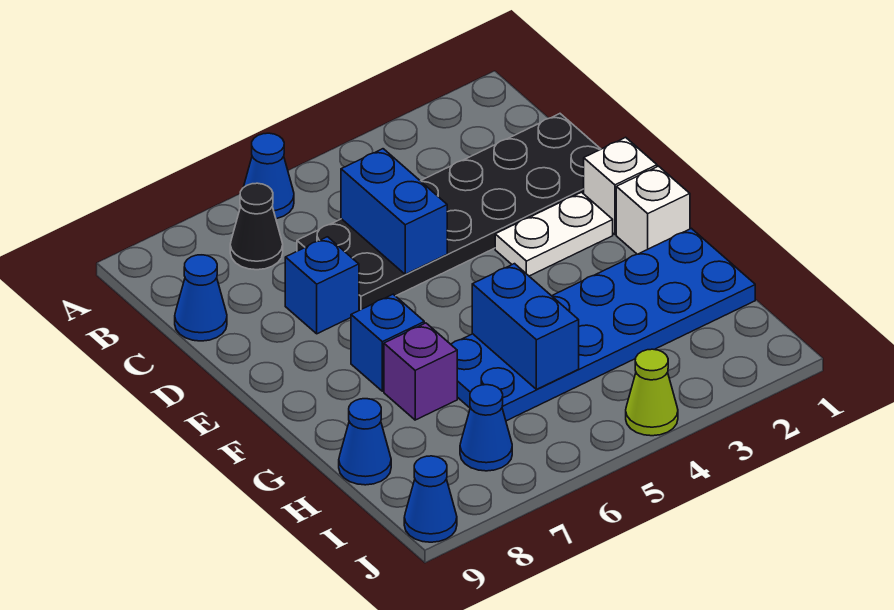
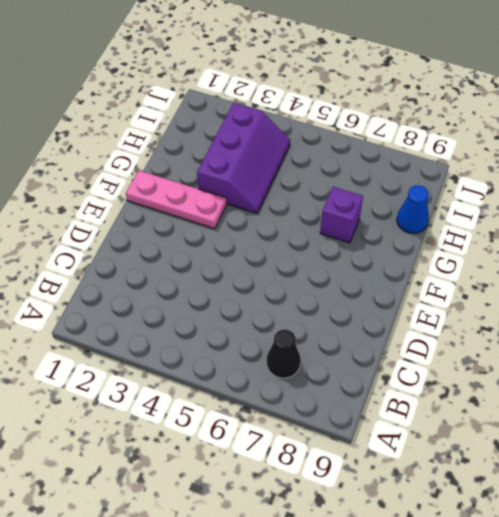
pink 1x3 plate [126,170,227,229] -> white 1x1 brick [616,166,690,254]
purple 2x3 slope [197,103,290,213] -> blue 2x6 plate [451,228,755,421]
none -> blue 1x1 cone [243,133,294,219]
none -> black 2x6 plate [297,114,601,310]
none -> blue 1x1 cone [175,255,227,341]

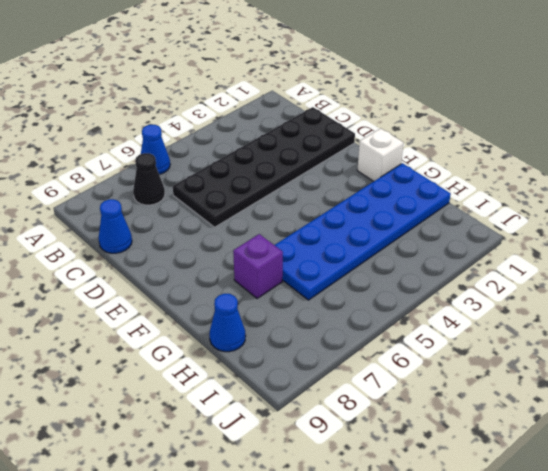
none -> blue 1x1 brick [285,237,359,334]
none -> white 1x1 brick [584,137,657,234]
none -> white 1x2 plate [495,192,613,276]

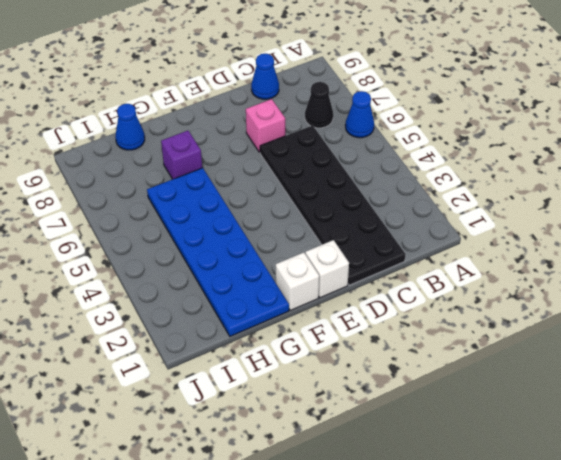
pink 1x1 brick [246,99,285,152] -> blue 1x1 brick [285,237,359,334]
none -> white 1x2 plate [495,192,613,276]
none -> blue 1x1 brick [351,294,424,391]
none -> blue 1x1 cone [460,385,512,471]

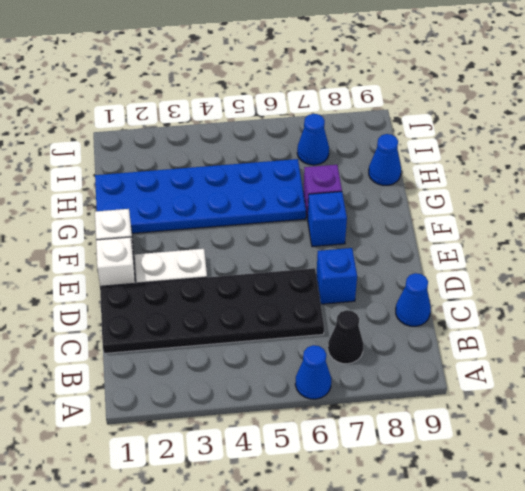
none -> lime 1x1 cone [626,349,678,436]
none -> blue 1x1 cone [404,456,457,542]
none -> blue 1x2 brick [341,149,447,274]

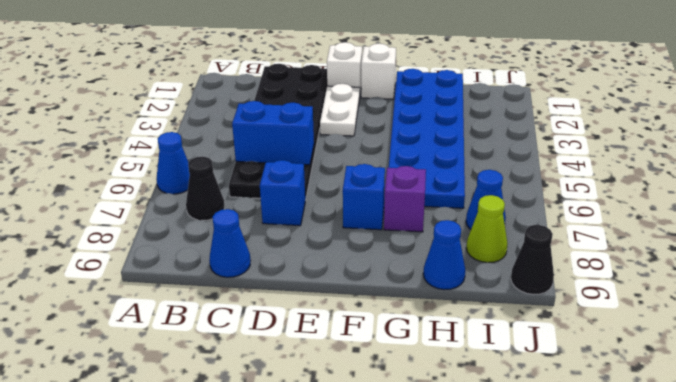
lime 1x1 cone [467,195,507,263] -> lime 1x1 cone moved to [626,349,678,436]
black 1x1 cone [511,225,554,295] -> blue 1x1 cone [404,456,457,542]
none -> blue 1x2 brick [472,264,579,389]

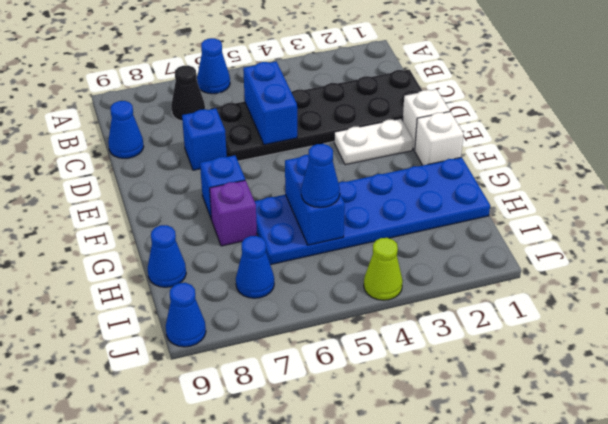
blue 1x1 cone [301,144,340,208] -> none

